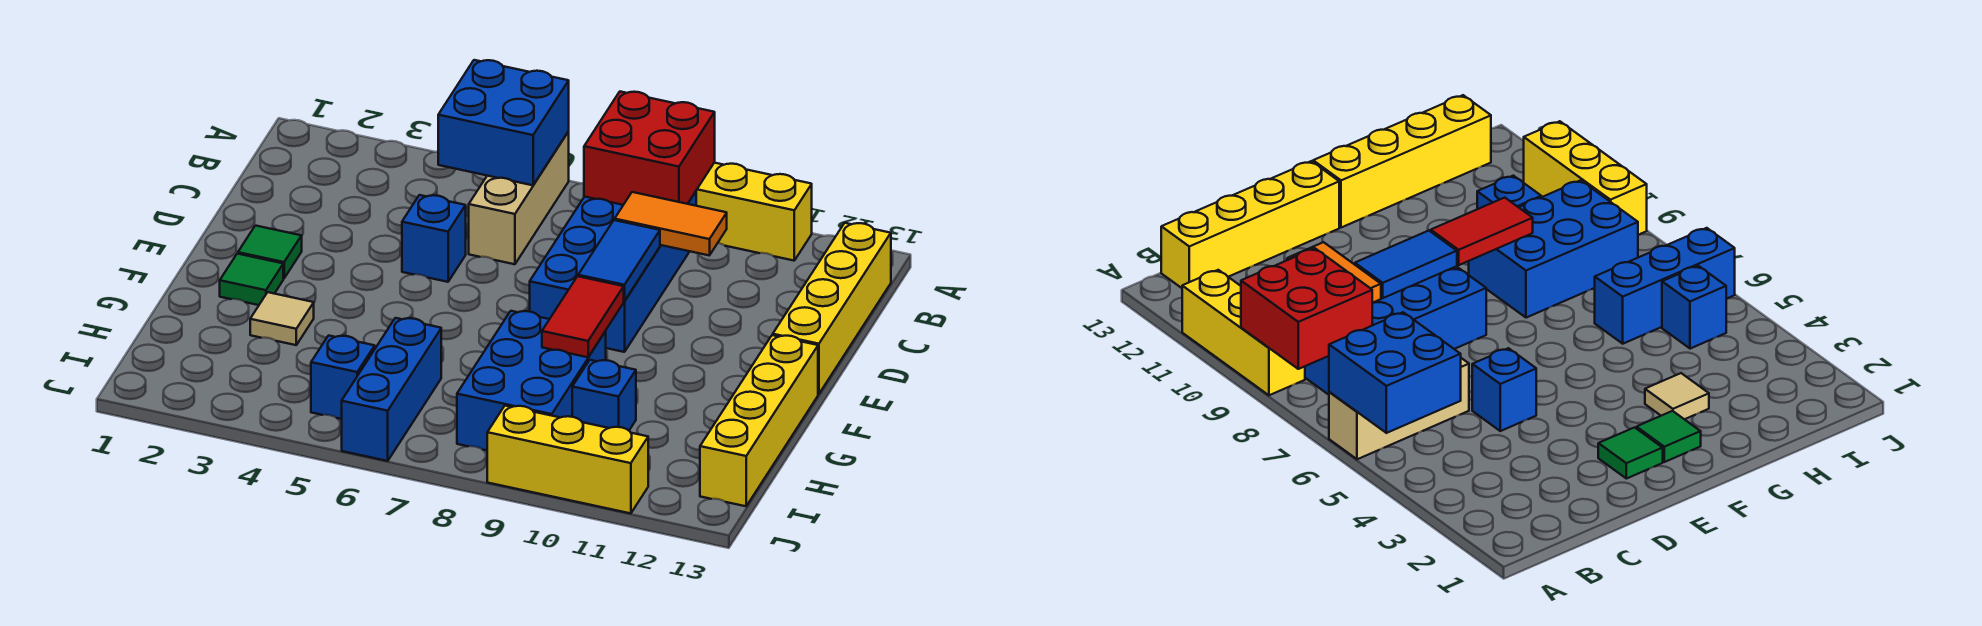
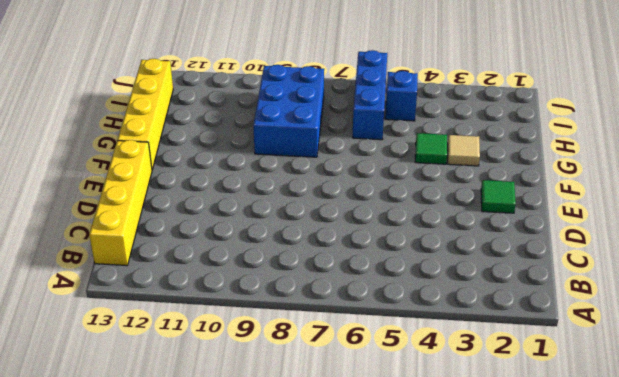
green 1x1 tile [415,133,447,164] -> green 1x1 tile moved to [220,254,283,305]
none -> tan 1x3 brick [469,132,569,264]
none -> yellow 1x3 brick [696,163,812,261]
none -> blue 2x4 brick [530,192,696,352]

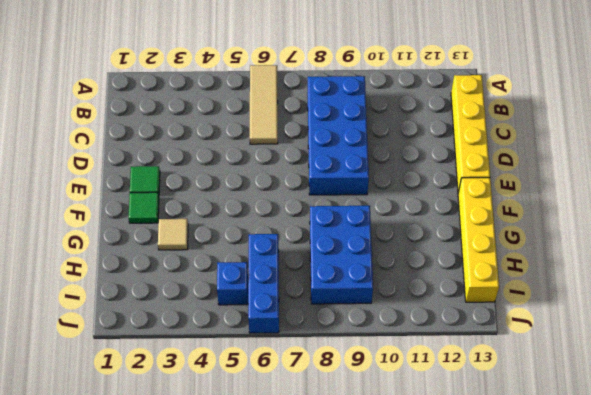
tan 1x3 tile [250,65,278,144] -> tan 1x3 brick [469,132,569,264]
none -> yellow 1x3 brick [696,163,812,261]
none -> blue 1x1 brick [402,195,466,282]
none -> blue 1x1 brick [572,360,636,430]

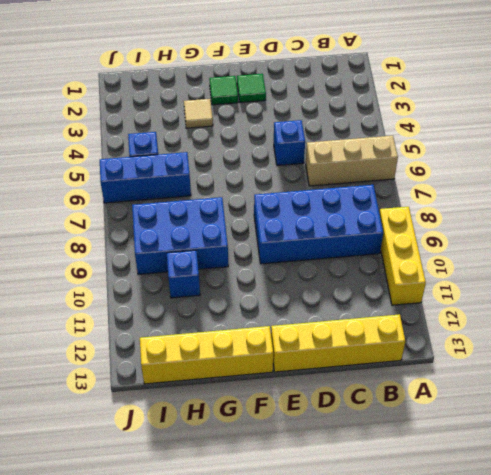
none -> yellow 1x3 brick [487,406,648,513]
none -> blue 2x2 brick [438,60,569,185]
none -> red 2x2 brick [584,92,715,205]

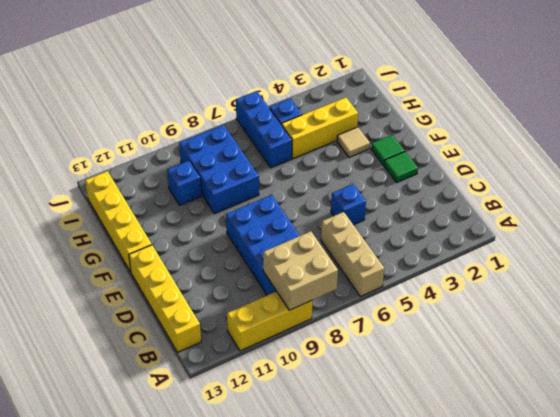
tan 2x2 brick [263,231,338,310] -> red 2x2 brick [584,92,715,205]
yellow 1x3 brick [282,98,358,159] -> yellow 1x3 brick moved to [487,406,648,513]
none -> blue 2x2 brick [438,60,569,185]
none -> orange 1x2 tile [615,192,727,255]
none -> blue 1x2 tile [578,220,660,301]

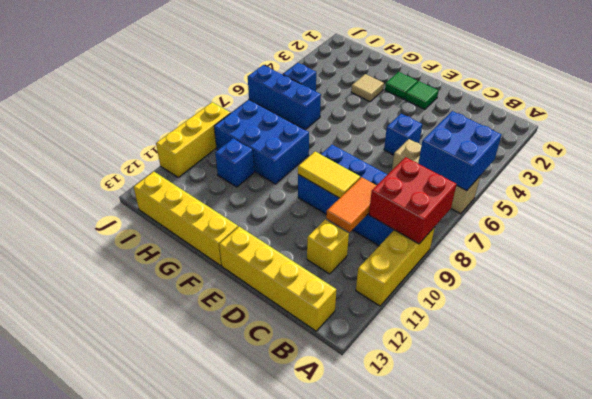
yellow 1x1 brick [307,220,349,274] -> none
yellow 1x2 tile [298,152,360,198] -> blue 1x2 tile [578,220,660,301]
none -> red 1x2 tile [542,276,624,357]

